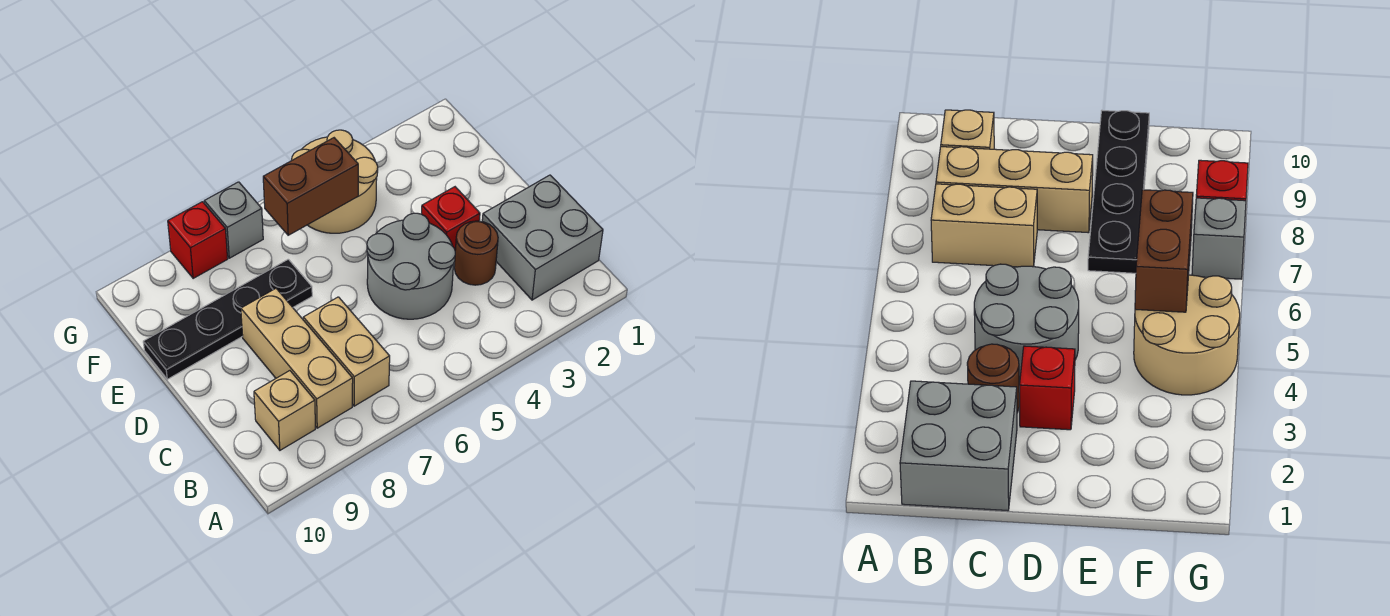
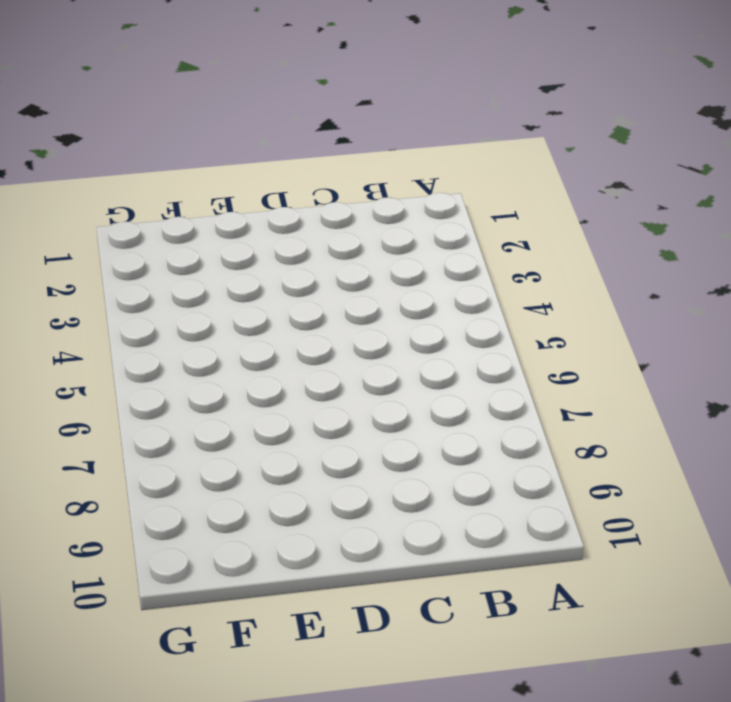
none -> grey 2x2 brick [482,175,603,300]
none -> tan 1x2 brick [303,297,390,406]
none -> tan 1x3 brick [241,288,353,428]

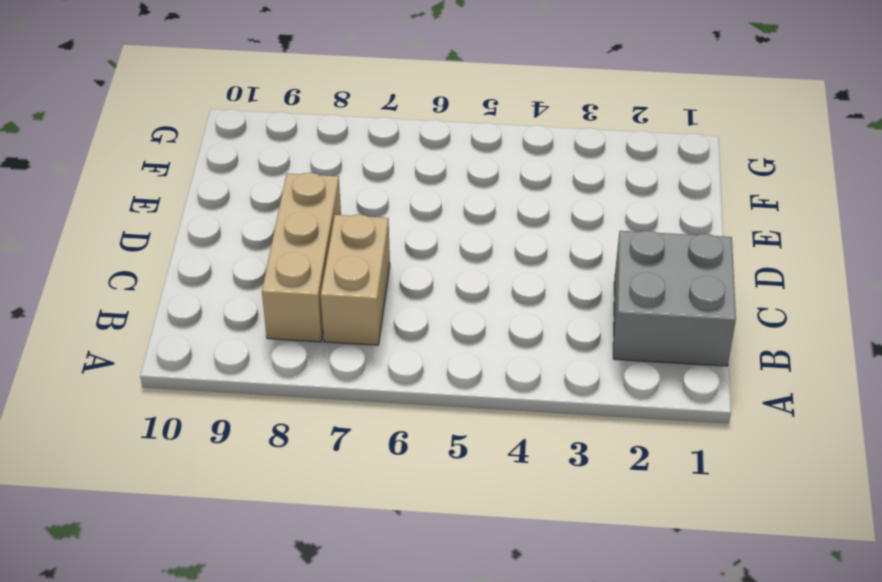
none -> tan 1x1 brick [254,371,315,450]
none -> brown 1x1 round brick [454,221,498,285]
none -> grey 2x2 round brick [367,213,455,319]

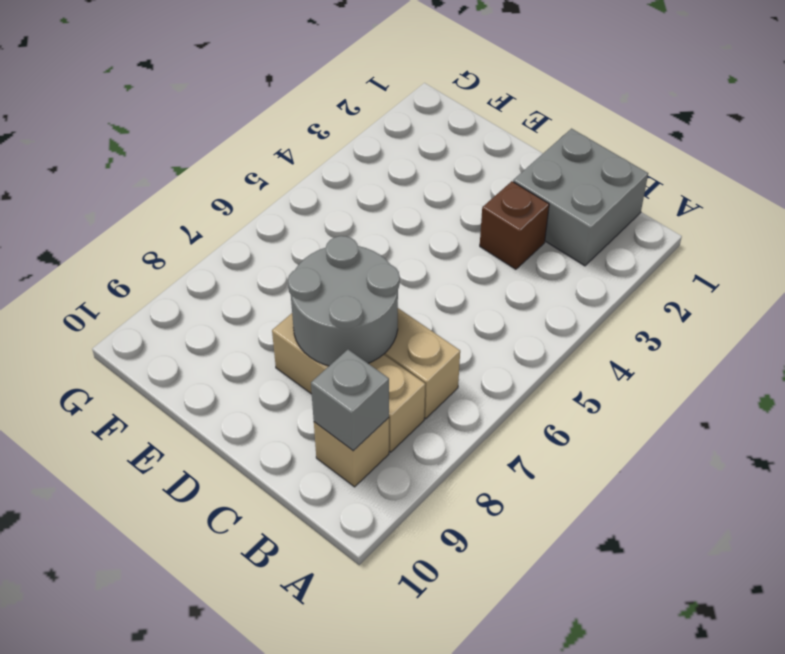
grey 1x1 brick [311,350,389,451] -> grey 1x1 brick moved to [204,182,263,258]
brown 1x1 brick [480,181,549,269] -> brown 1x1 round brick [454,221,498,285]
grey 2x2 round brick [288,236,400,366] -> grey 2x2 round brick moved to [367,213,455,319]
none -> red 1x1 brick [422,187,480,250]
none -> black 1x4 plate [143,259,312,379]
none -> tan 2x2 round brick [292,130,378,233]

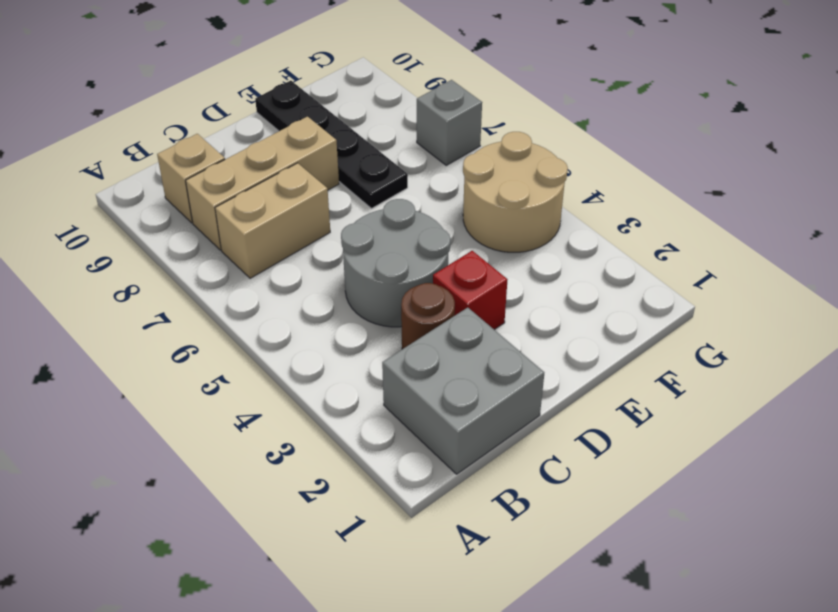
none -> red 1x1 brick [168,202,228,278]
none -> brown 1x2 brick [263,138,358,235]

